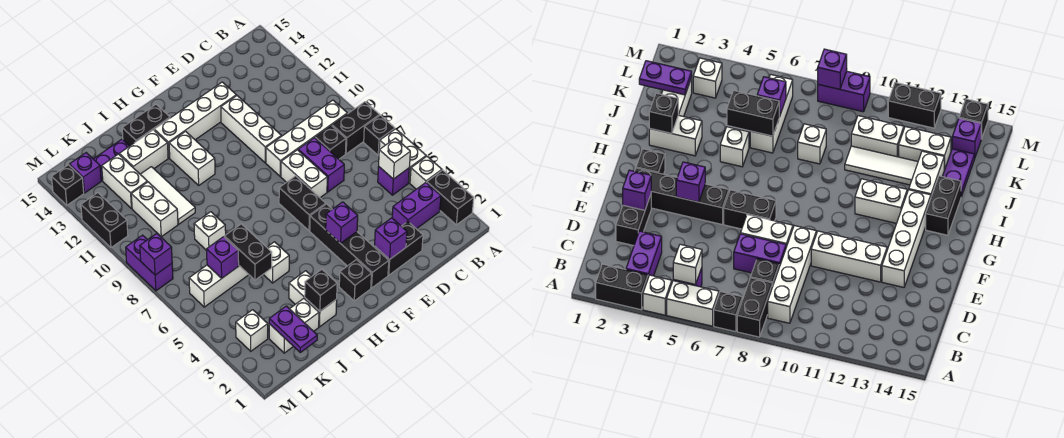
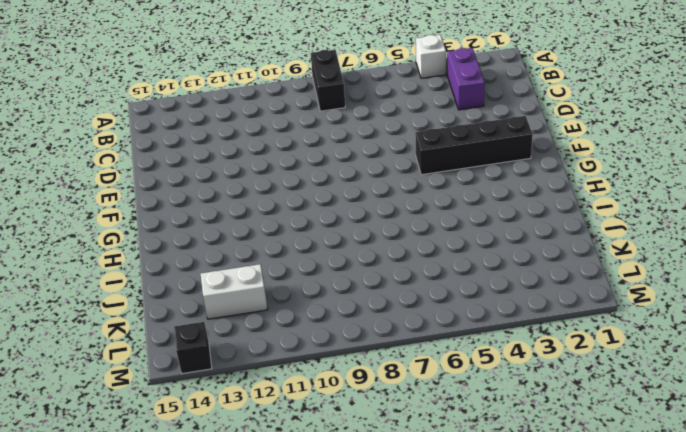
none -> black 1x2 brick [427,170,474,225]
none -> white 1x2 brick [379,129,426,183]
none -> black 1x1 brick [364,115,395,155]
none -> purple 1x1 brick [378,166,409,195]

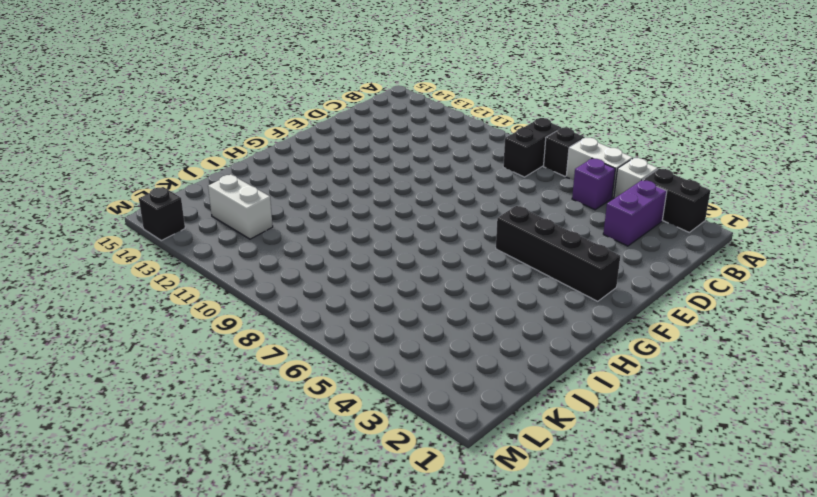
none -> white 1x4 brick [266,100,347,176]
none -> black 1x1 brick [315,126,346,159]
none -> black 1x2 brick [374,222,423,275]
none -> purple 1x2 brick [298,138,344,192]

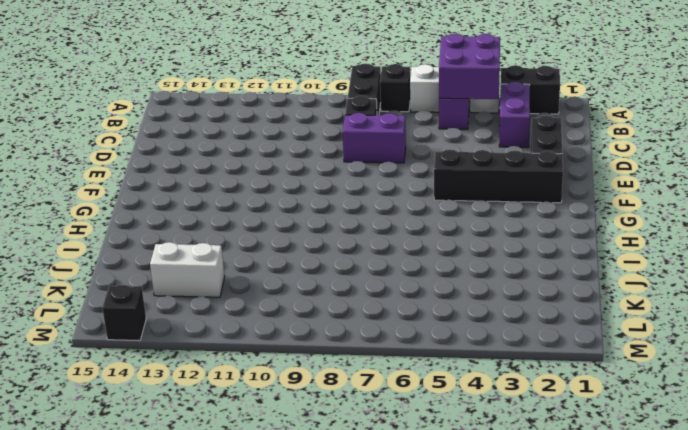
purple 2x2 brick [439,34,500,99] -> white 1x1 brick [379,138,410,179]
none -> white 1x4 brick [266,100,347,176]
none -> white 1x2 brick [281,150,327,198]
none -> white 1x3 brick [221,96,281,163]
none -> white 1x4 brick [154,82,236,158]

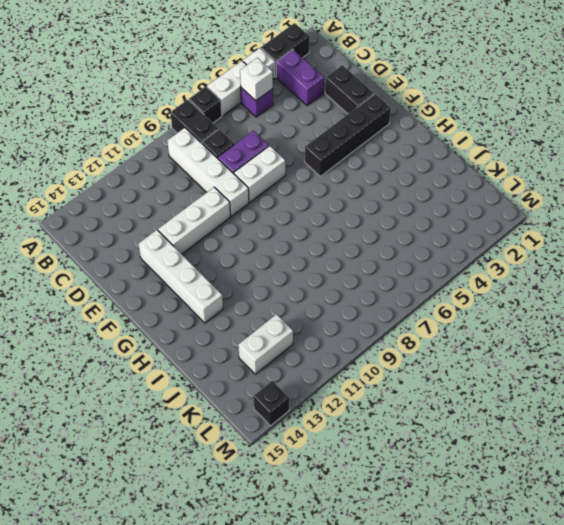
none -> black 1x2 brick [279,176,326,231]
none -> black 1x1 brick [339,260,371,301]
none -> white 1x2 brick [169,131,215,185]
none -> black 1x2 brick [122,105,170,146]

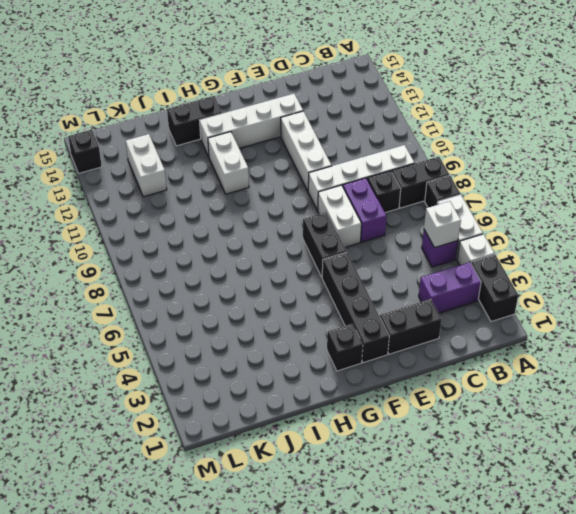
none -> white 1x2 brick [289,271,337,327]
none -> white 1x1 brick [263,242,289,283]
none -> white 1x2 brick [119,130,168,174]
none -> white 1x2 brick [269,298,319,353]

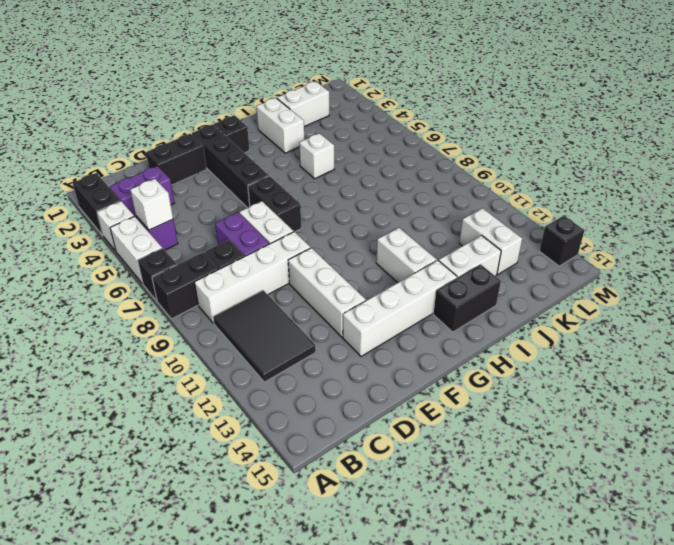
black 2x3 tile [213,290,316,382] -> none
none -> white 1x3 brick [189,265,249,307]
none -> white 1x1 brick [194,212,226,250]
none -> white 1x3 tile [140,167,195,224]
none -> purple 1x2 plate [94,139,129,181]

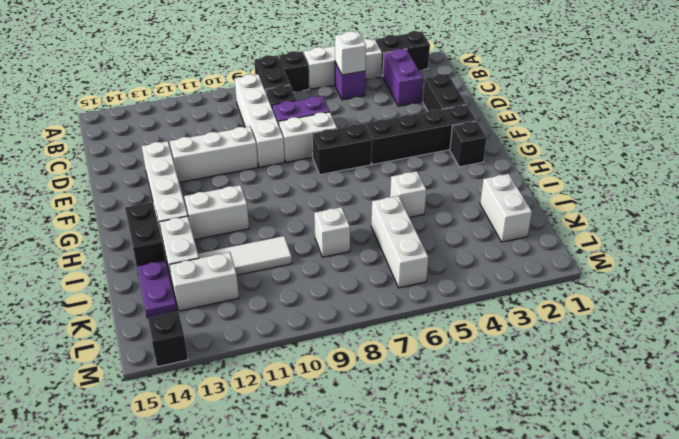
none -> white 1x2 brick [289,271,337,327]
none -> white 1x2 brick [131,182,178,237]
none -> white 1x1 brick [236,310,268,351]
none -> purple 1x1 brick [69,153,101,193]

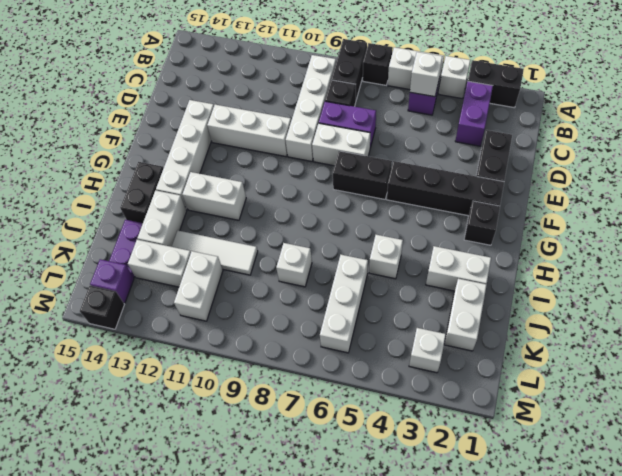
white 1x2 brick [174,251,223,321] -> white 1x2 brick turned to [131,182,178,237]
none -> purple 1x2 brick [126,235,173,291]
none -> black 1x2 brick [81,193,128,248]
none -> purple 1x1 brick [375,218,407,259]
none -> purple 1x1 brick [326,202,358,243]

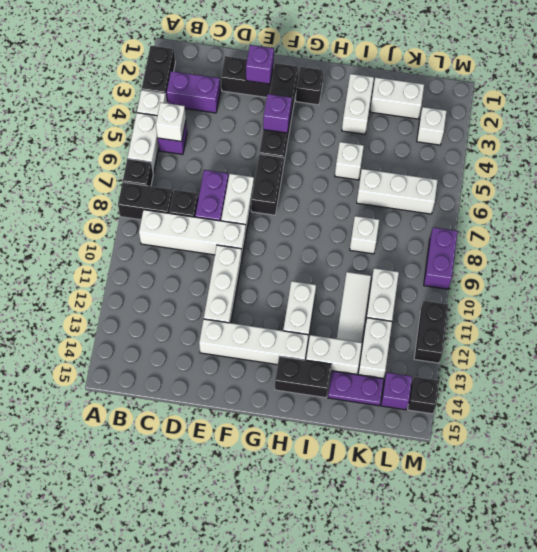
none -> black 1x1 brick [305,269,337,311]
none -> black 1x2 brick [224,224,272,280]
none -> purple 1x2 plate [269,306,317,352]
none -> purple 1x1 brick [207,237,239,278]

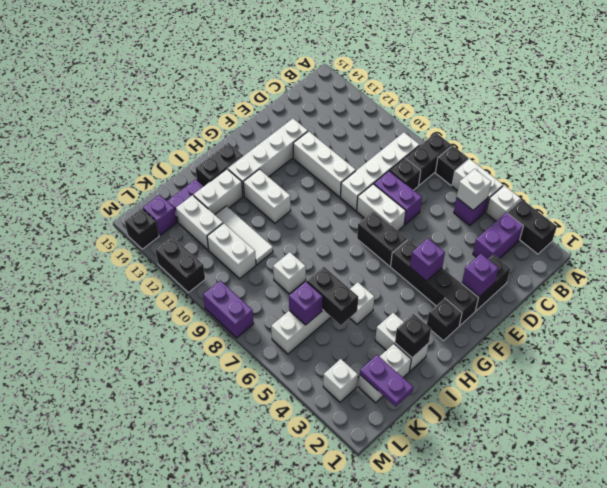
none -> purple 1x1 brick [140,234,172,275]

